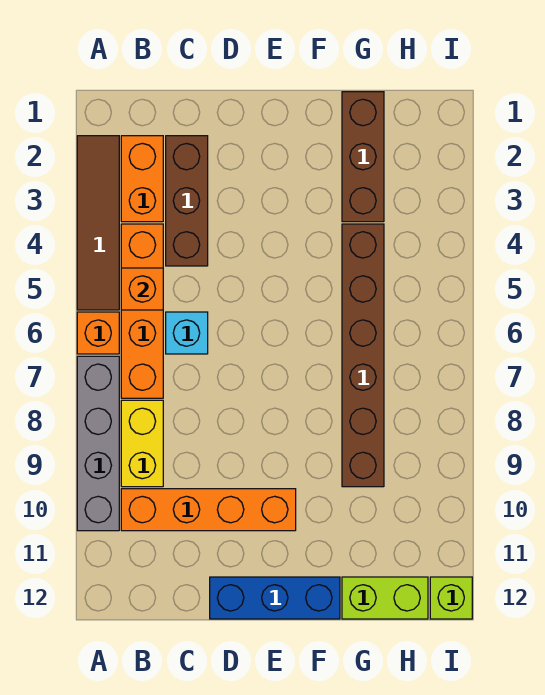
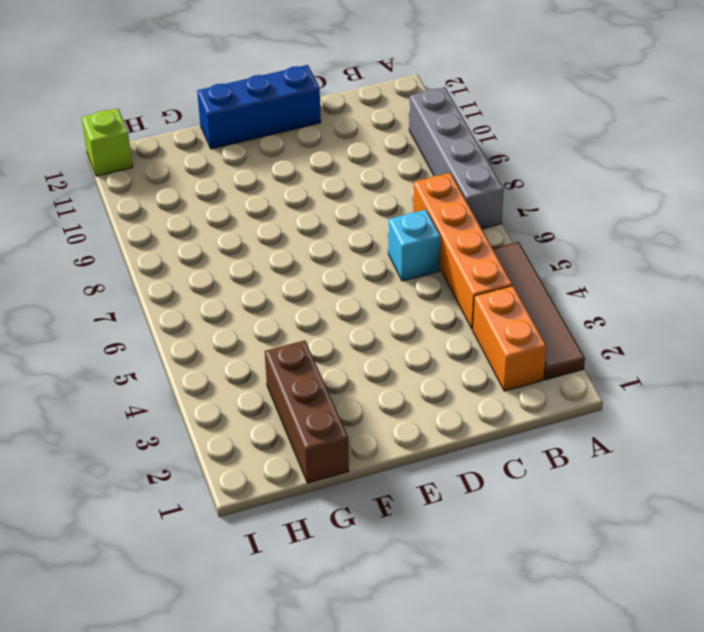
none -> orange 1x1 brick [77,312,119,354]
none -> yellow 1x2 brick [121,400,163,487]
none -> orange 1x4 brick [121,489,296,531]

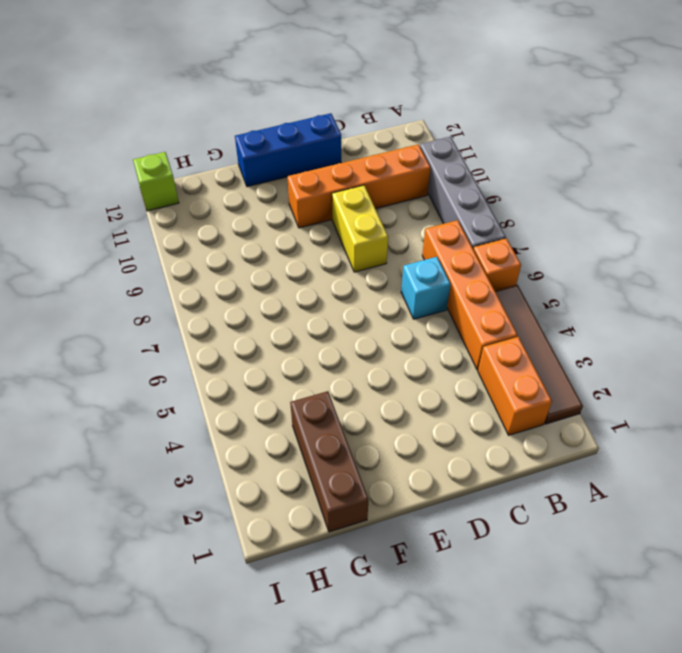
yellow 1x2 brick [332,185,388,272] -> yellow 1x2 brick moved to [121,400,163,487]
none -> brown 1x3 brick [166,136,208,266]
none -> brown 1x6 brick [342,224,384,487]
none -> lime 1x2 brick [342,577,428,619]

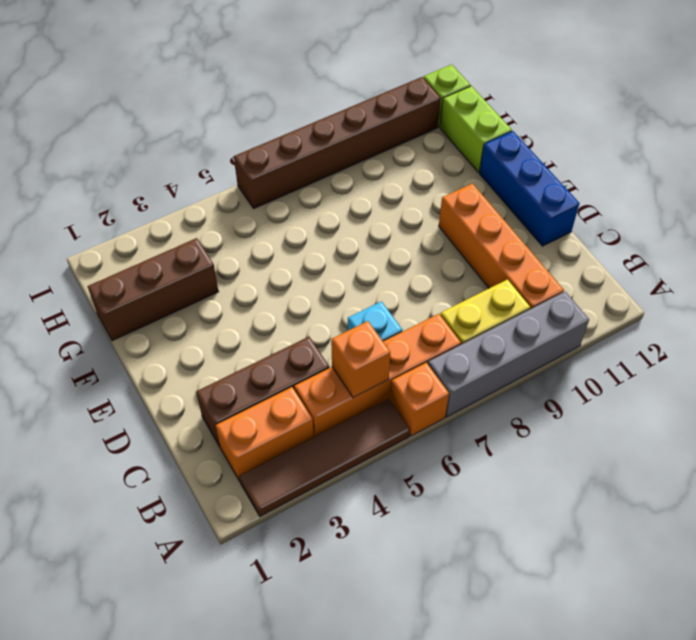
brown 1x6 brick [234,77,441,208] -> brown 1x6 brick moved to [342,224,384,487]

